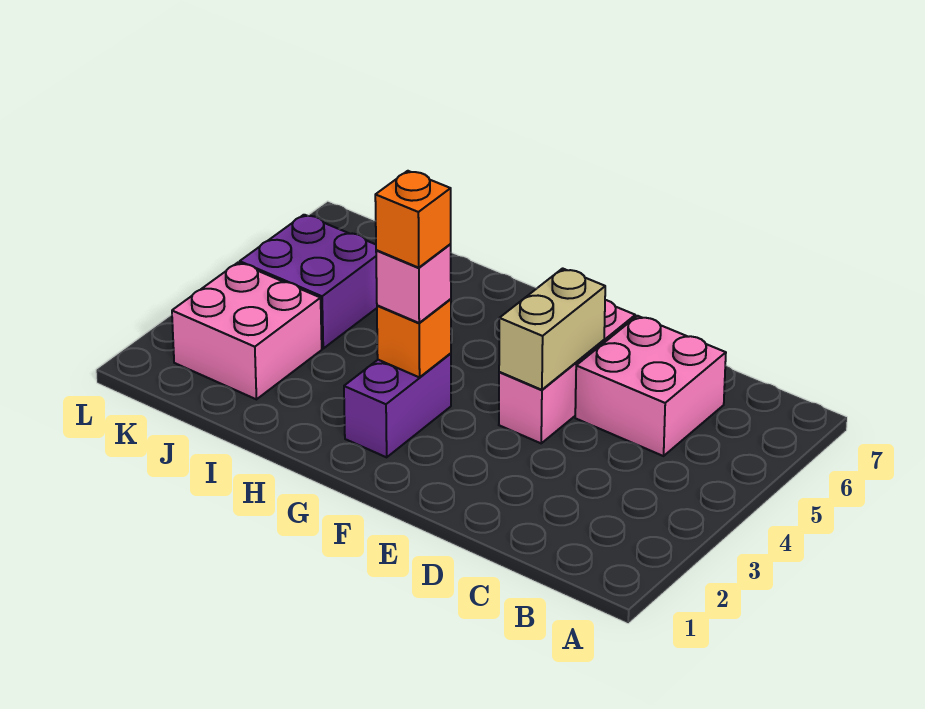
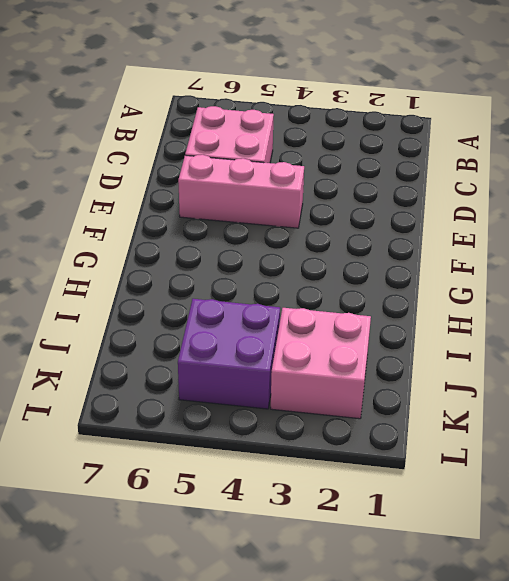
none -> purple 1x2 brick [344,353,451,457]
none -> tan 1x2 brick [499,268,605,390]

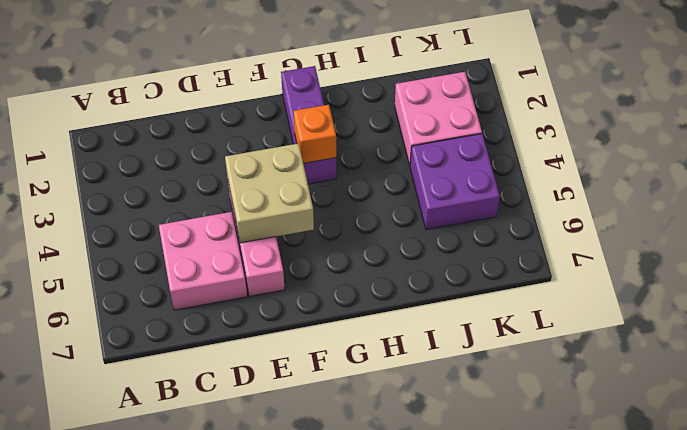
tan 2x2 brick [225,143,314,243] -> tan 1x2 brick [499,268,605,390]
purple 1x3 brick [281,66,336,184] -> purple 1x2 brick [344,353,451,457]
none -> pink 1x1 brick [376,244,451,323]
none -> orange 1x1 brick [375,171,451,268]

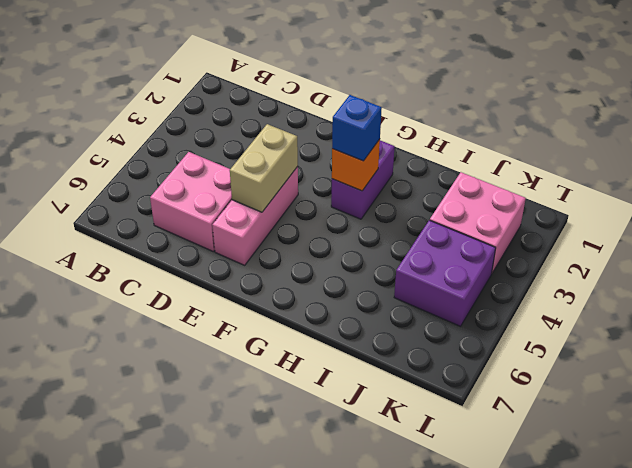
blue 1x1 brick [332,95,382,161] -> pink 1x1 brick [376,244,451,323]
none -> orange 1x1 brick [375,171,451,268]

